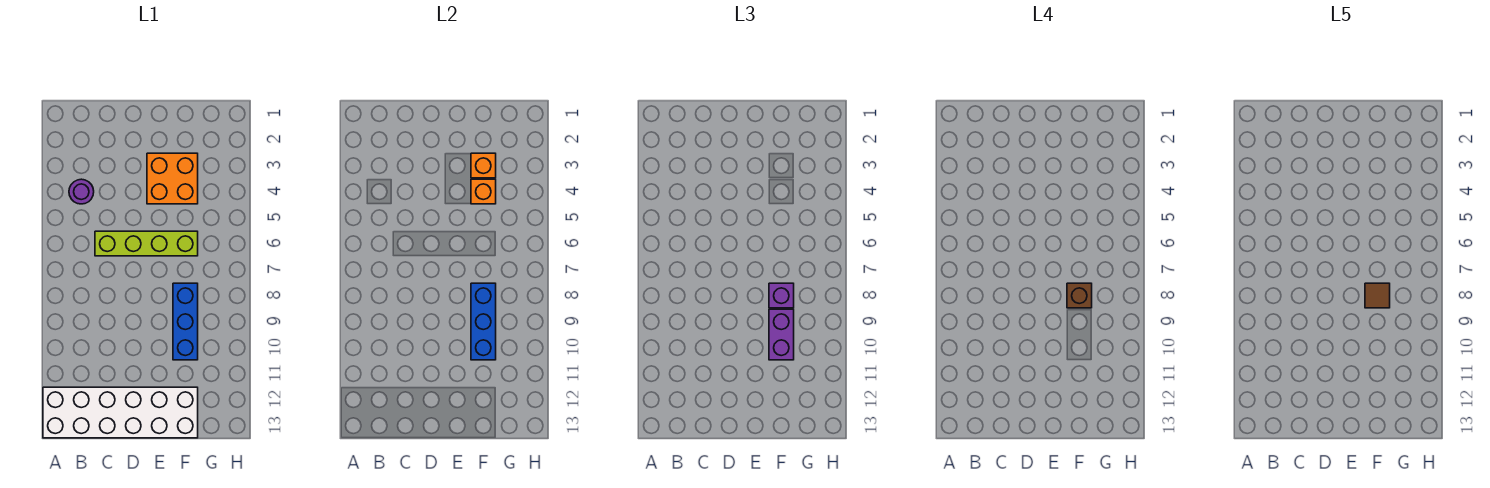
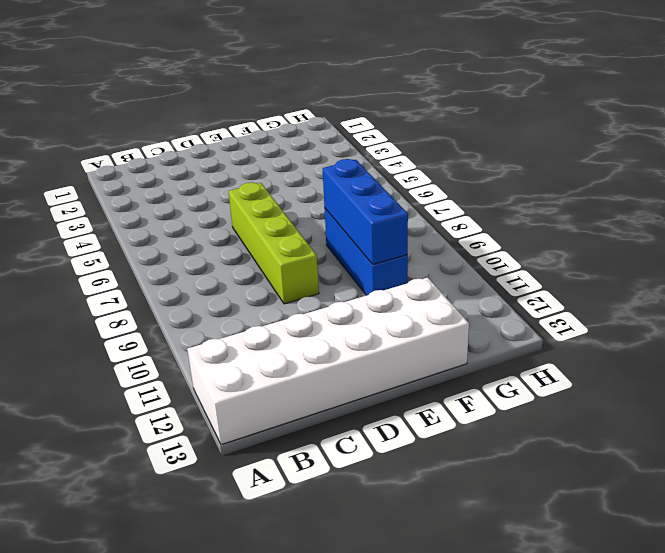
lime 1x4 brick [229,183,319,304] -> lime 1x4 brick turned to [95,231,198,256]
none -> purple 1x1 round brick [69,179,94,204]
none -> orange 2x2 brick [147,153,198,204]
none -> orange 1x1 brick [471,153,496,178]

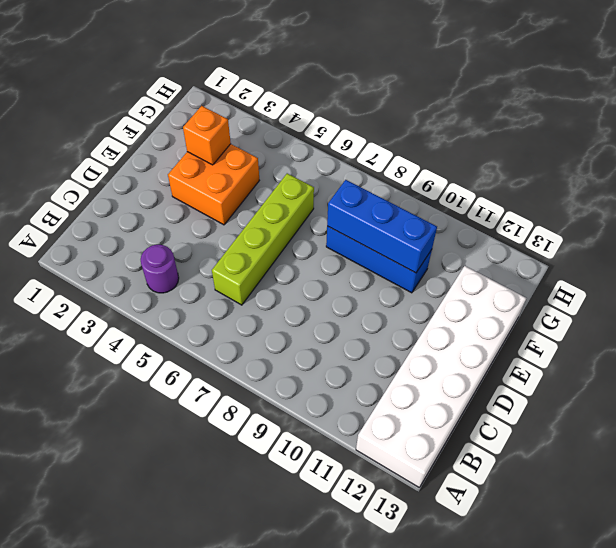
none -> orange 1x1 brick [471,179,496,204]
none -> purple 1x1 brick [769,283,794,308]
none -> purple 1x2 brick [769,309,794,360]

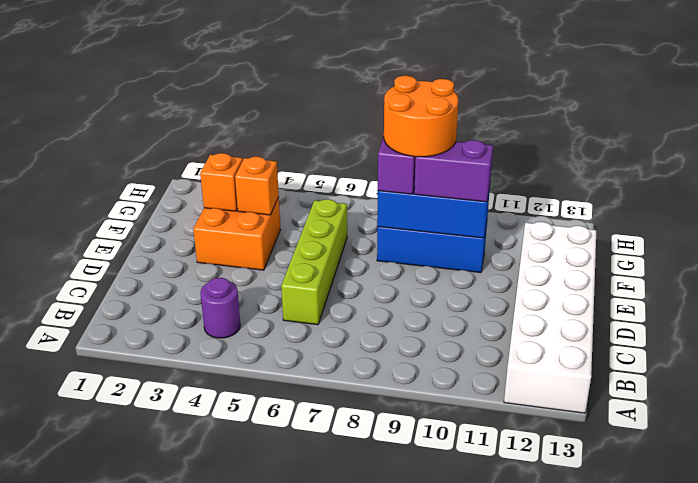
orange 2x2 round brick [384,76,458,157] -> brown 1x1 brick [1067,283,1092,308]
none -> brown 1x1 tile [1365,283,1390,308]

